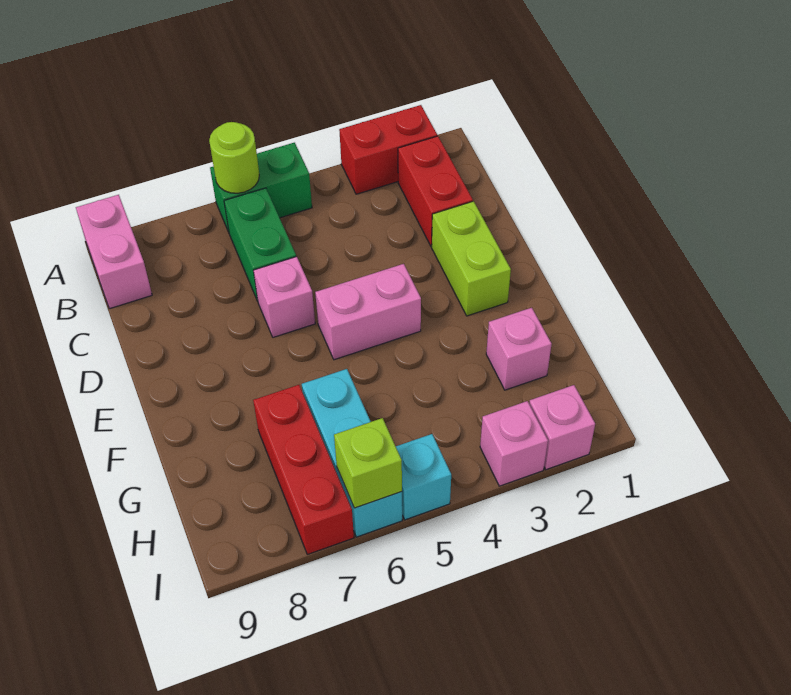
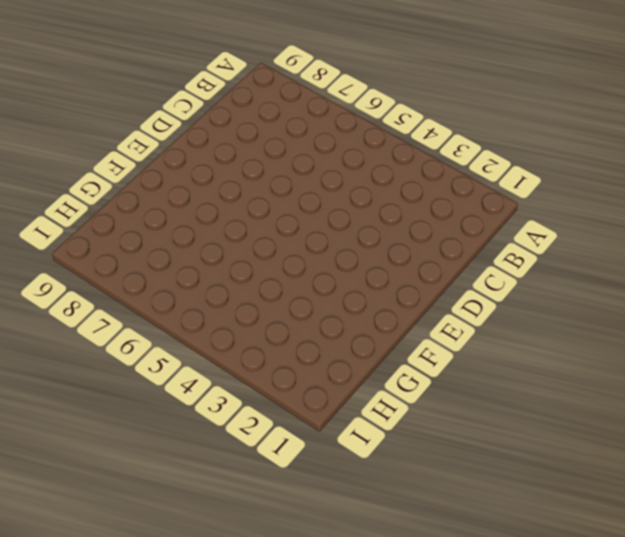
none -> red 1x2 brick [339,105,437,194]
none -> green 1x2 brick [210,143,312,232]
none -> pink 1x2 brick [76,195,152,309]

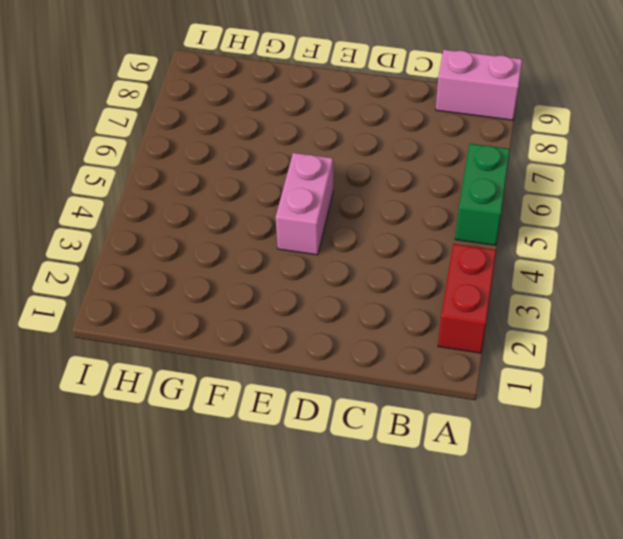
none -> red 1x2 brick [398,136,473,247]
none -> green 1x2 brick [224,188,296,301]
none -> lime 1x2 brick [432,201,511,316]

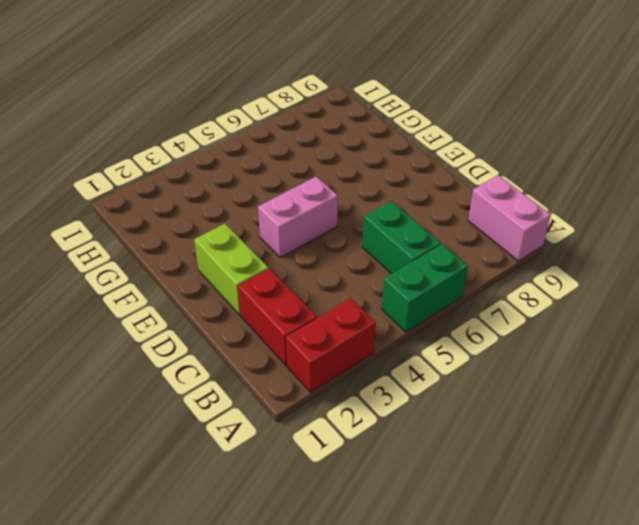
none -> pink 1x1 brick [253,256,315,337]
none -> pink 1x1 brick [486,308,552,390]
none -> cyan 1x3 brick [302,369,402,537]

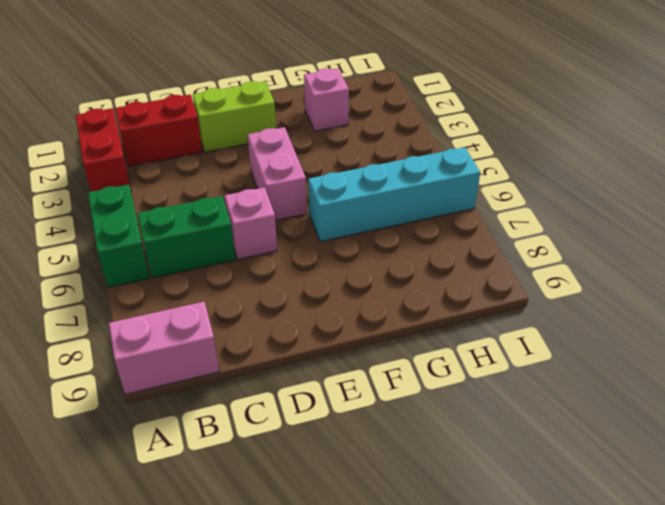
cyan 1x4 brick [308,147,480,242] -> cyan 1x3 brick [302,369,402,537]
none -> red 1x3 brick [253,385,354,554]
none -> pink 1x1 brick [529,385,595,470]
none -> pink 1x1 brick [480,401,548,486]

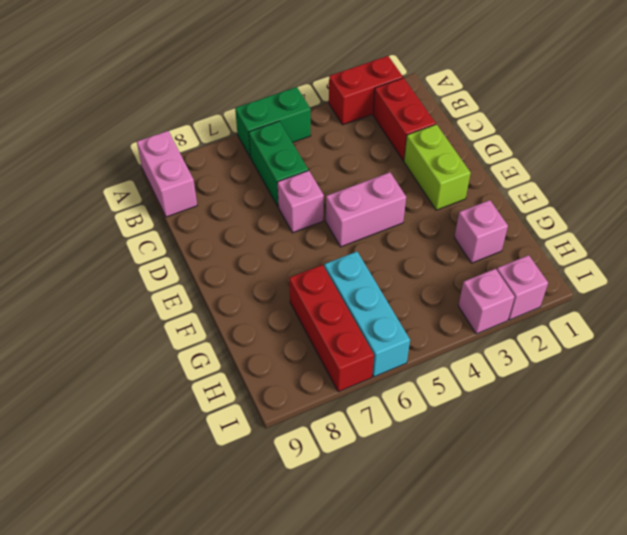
none -> cyan 1x1 brick [396,434,451,520]
none -> lime 1x1 round brick [209,122,259,193]
none -> lime 1x1 brick [334,418,402,508]

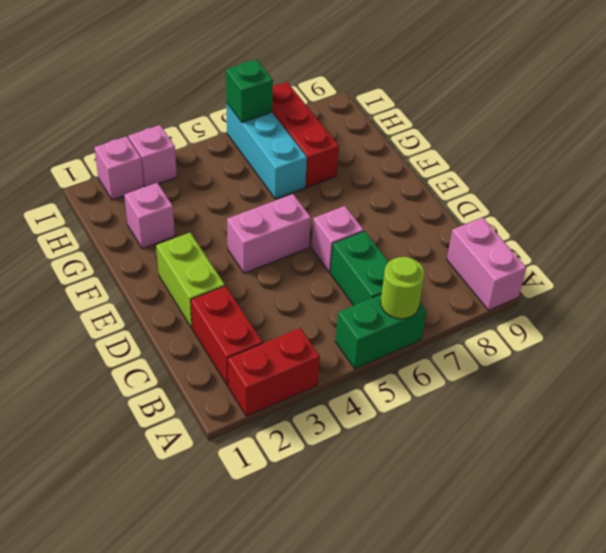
green 1x1 brick [226,60,273,122] -> lime 1x1 brick [334,418,402,508]
none -> cyan 1x1 brick [396,434,451,520]

